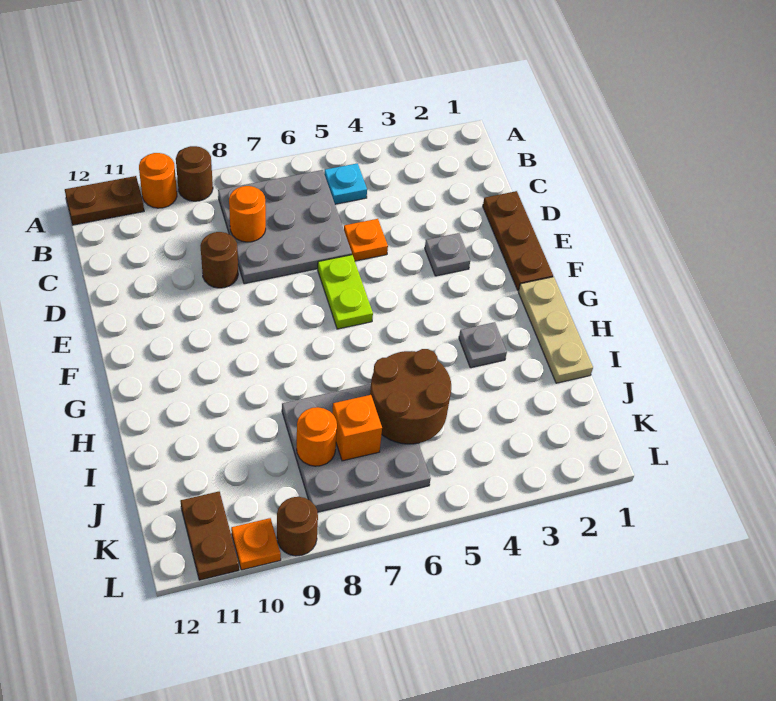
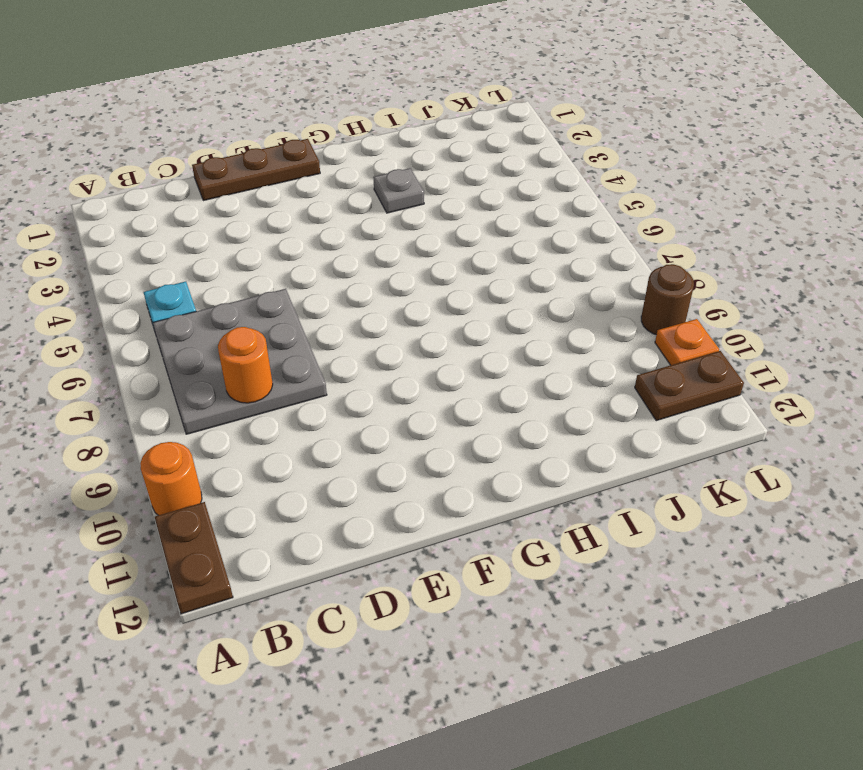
none -> brown 1x1 round brick [176,146,213,201]
none -> orange 1x1 plate [344,219,388,261]
none -> brown 1x1 round brick [200,232,238,288]

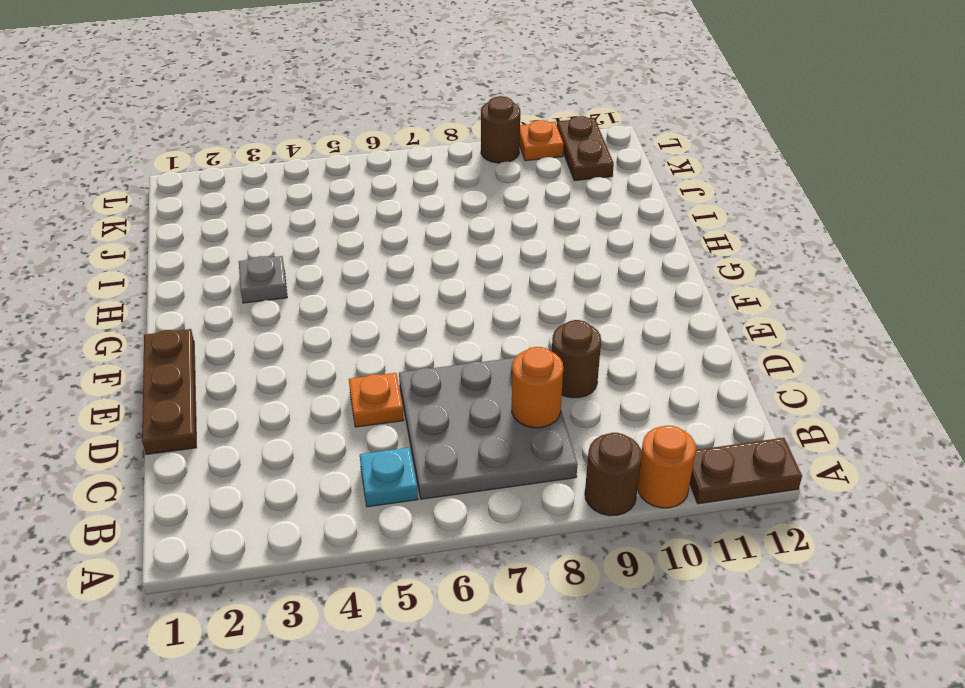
none -> grey 1x1 plate [425,233,470,276]
none -> lime 1x2 plate [318,255,373,329]
none -> tan 1x3 plate [518,277,593,383]

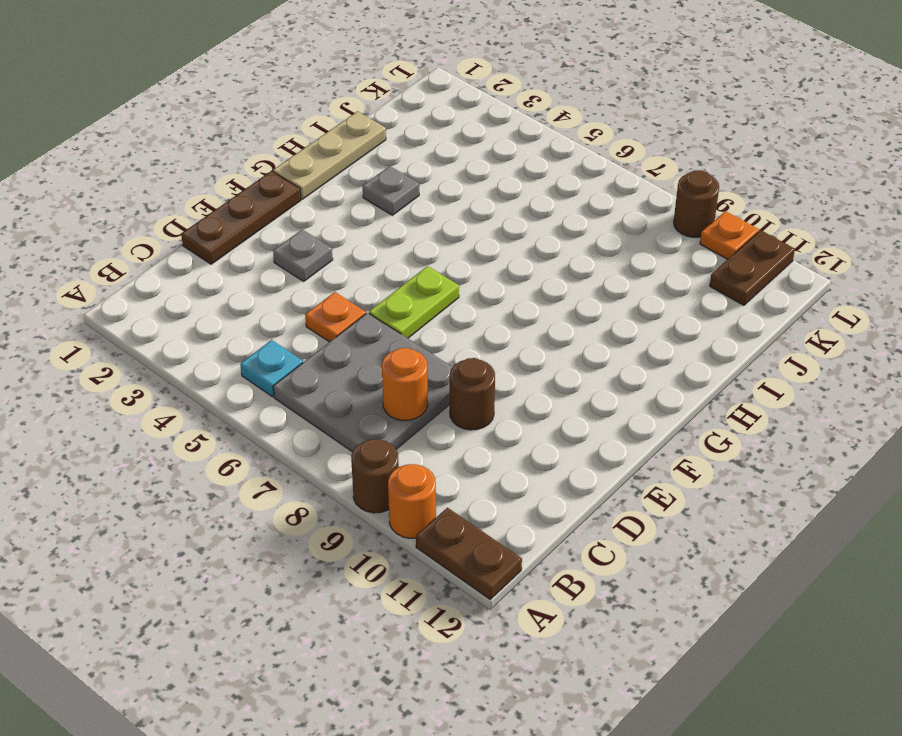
none -> grey 3x3 plate [282,384,431,512]
none -> brown 2x2 round brick [370,349,451,444]
none -> orange 1x1 brick [332,395,382,461]

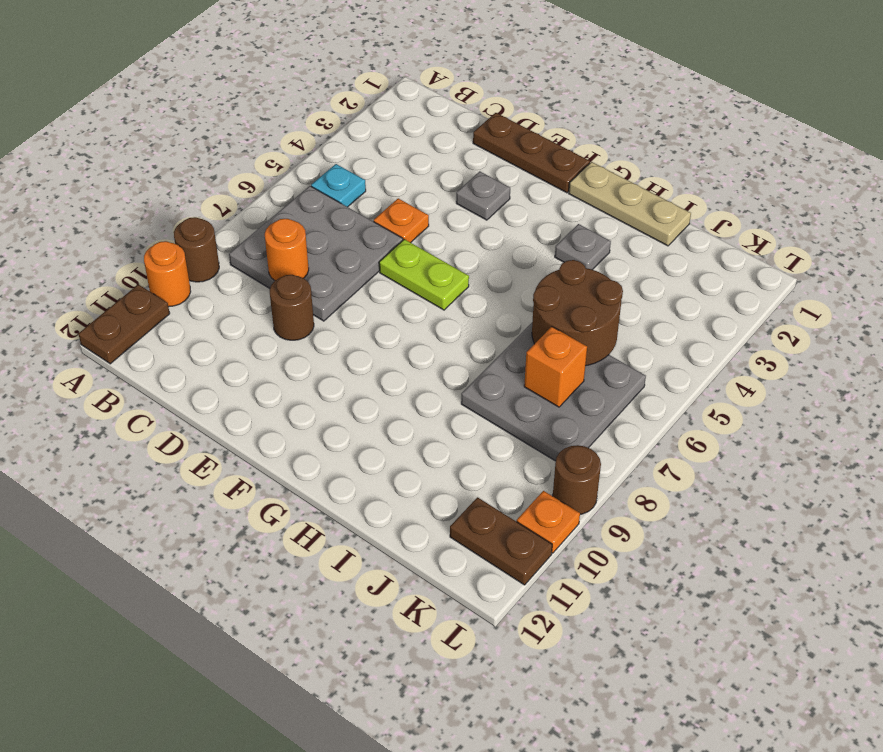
none -> orange 1x1 round brick [297,407,337,466]

